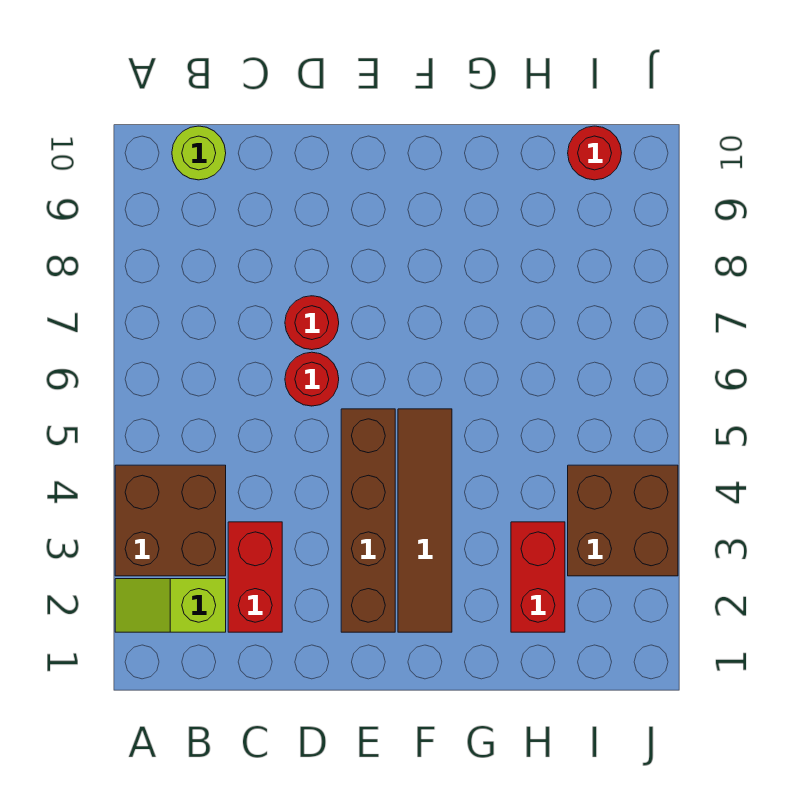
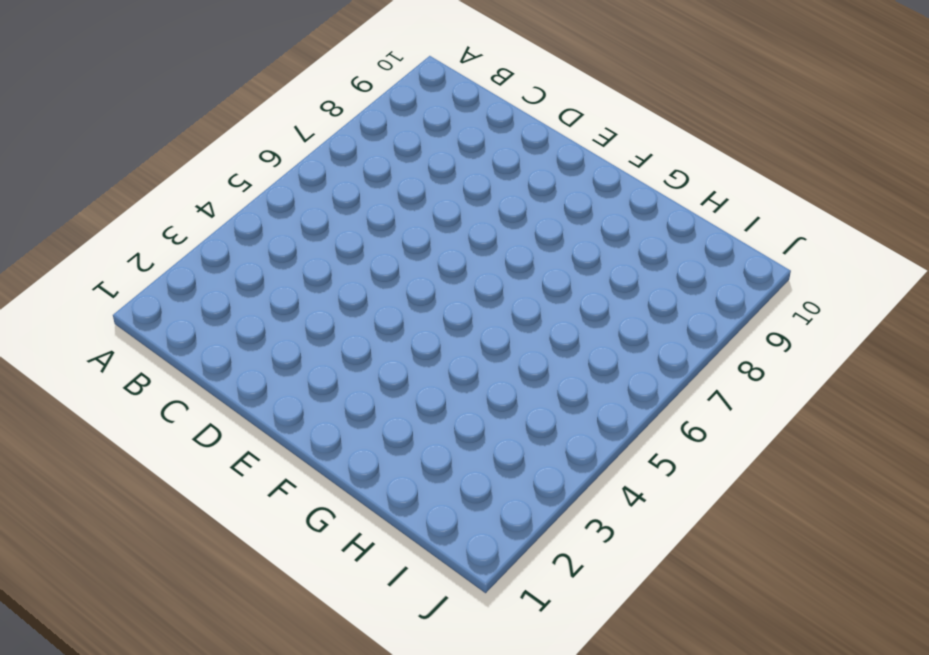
none -> lime 1x2 slope [115,579,226,632]
none -> brown 2x2 brick [115,465,226,576]

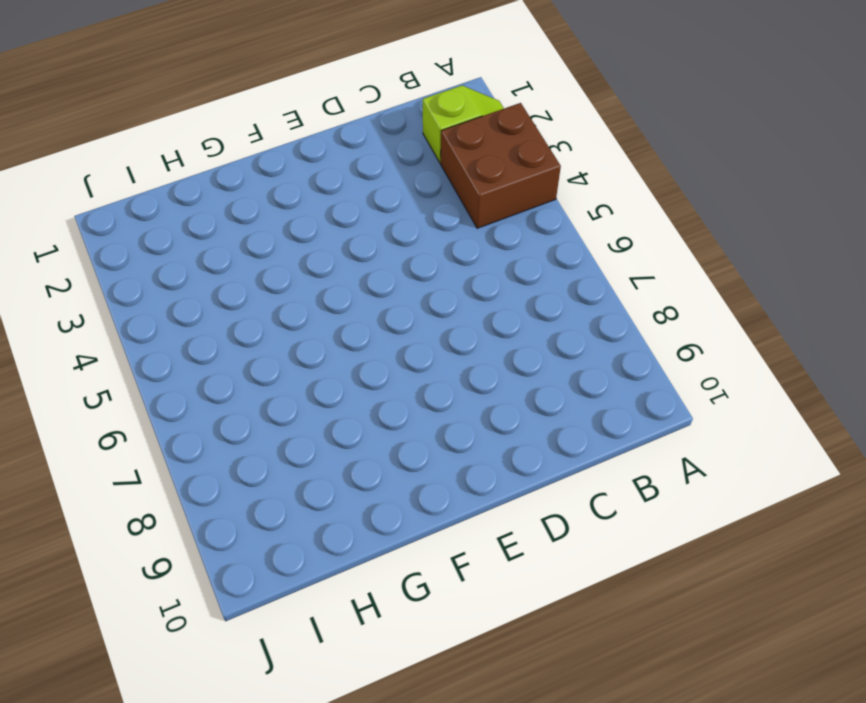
none -> lime 1x1 round brick [172,126,226,180]
none -> red 1x2 brick [228,522,282,632]

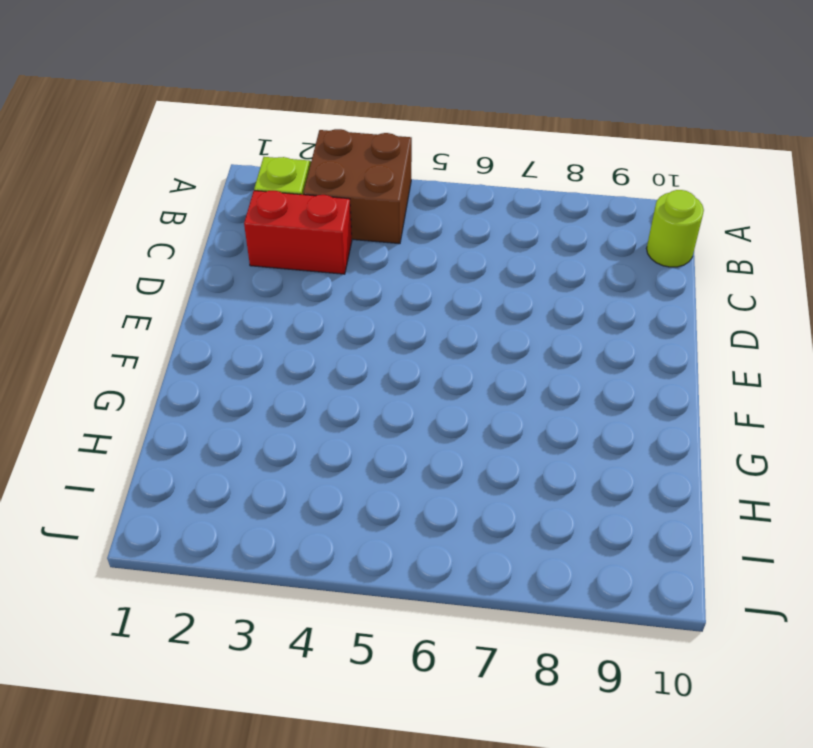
none -> red 1x1 round brick [285,352,339,406]
none -> red 1x1 round brick [285,296,339,350]

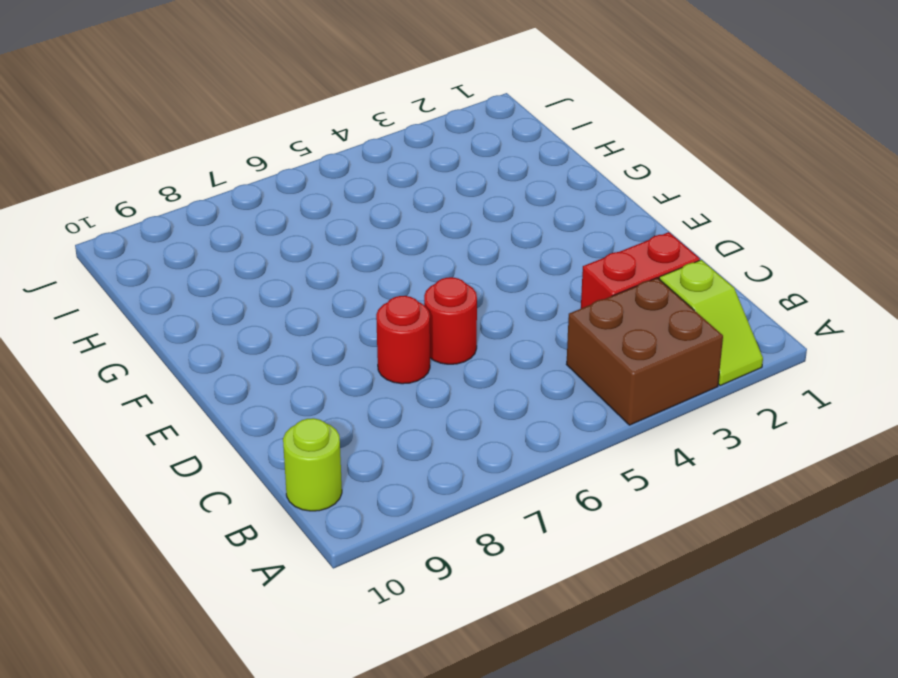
none -> brown 1x4 brick [341,409,395,632]
none -> brown 1x4 tile [398,409,452,632]

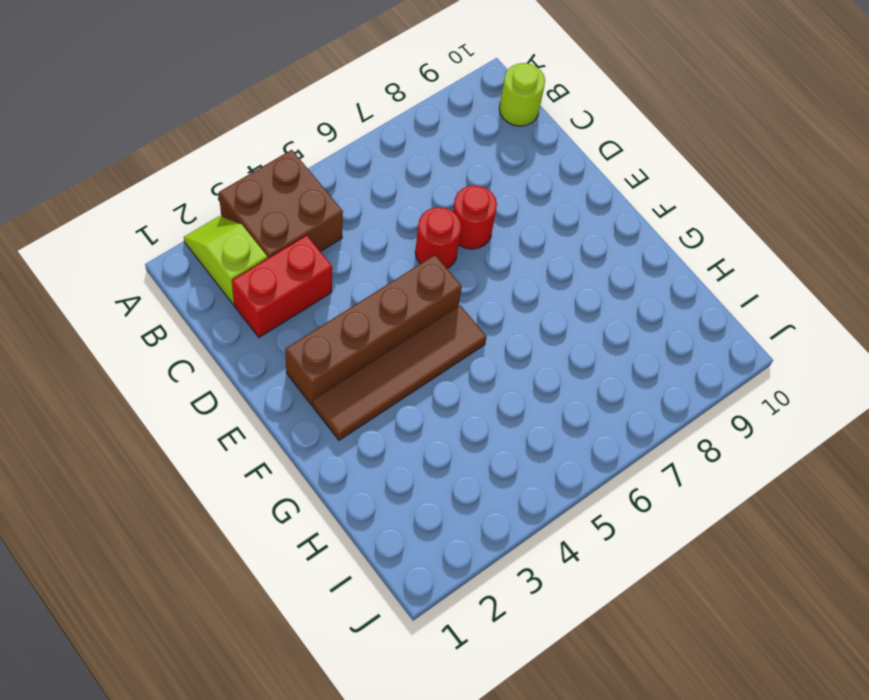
none -> red 1x2 brick [511,522,565,632]
none -> brown 2x2 brick [568,465,678,576]

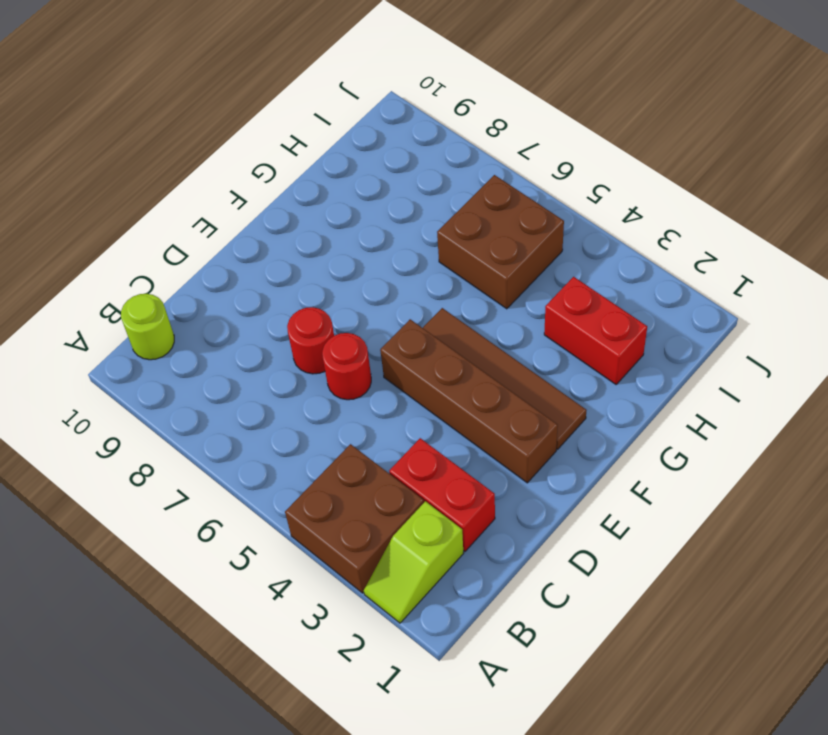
brown 2x2 brick [437,175,564,309] -> brown 2x2 brick moved to [568,465,678,576]
none -> red 1x1 round brick [568,126,621,180]

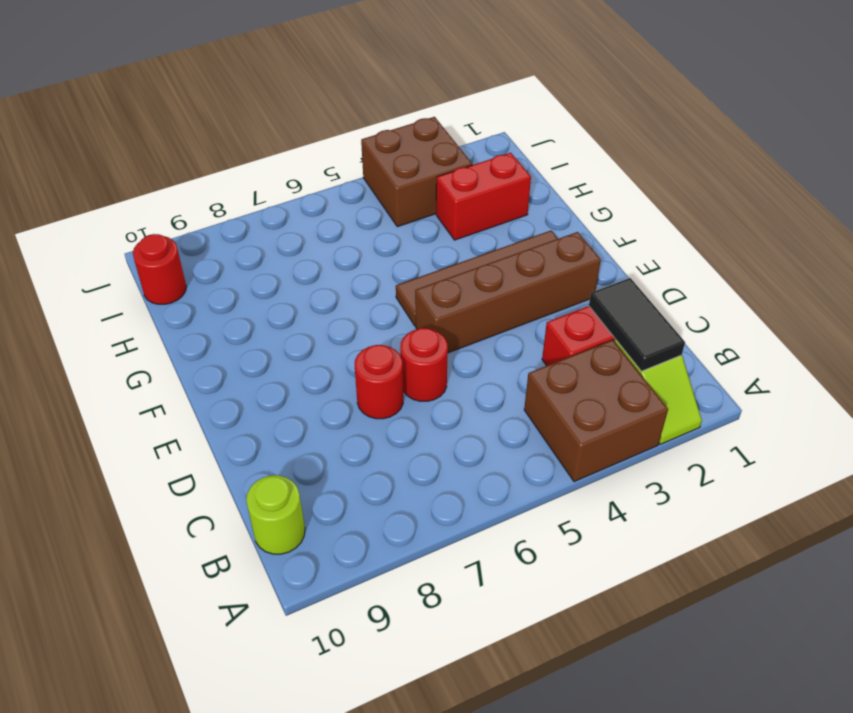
black 1x2 tile [589,278,685,371] -> none

